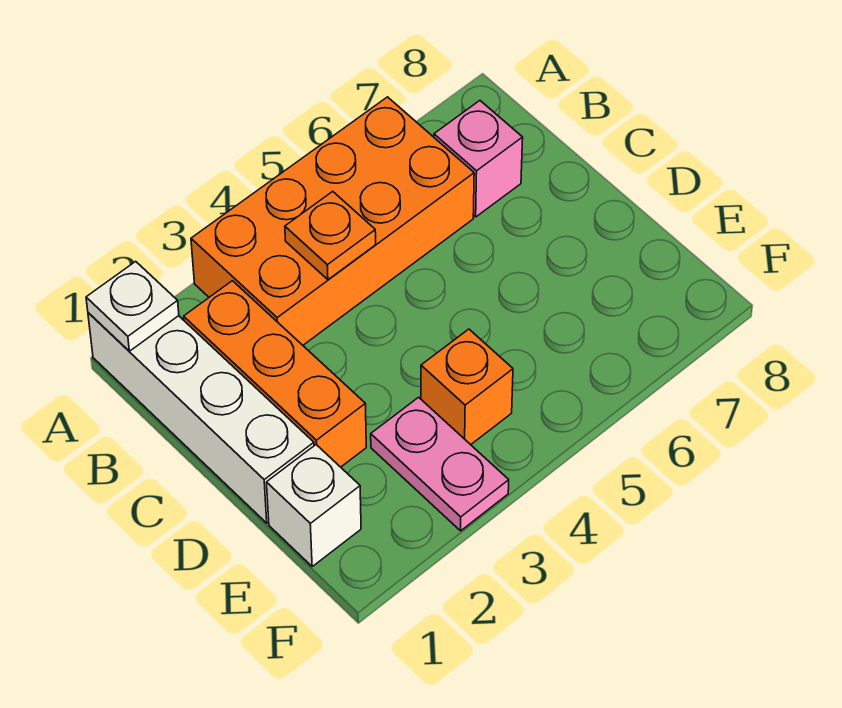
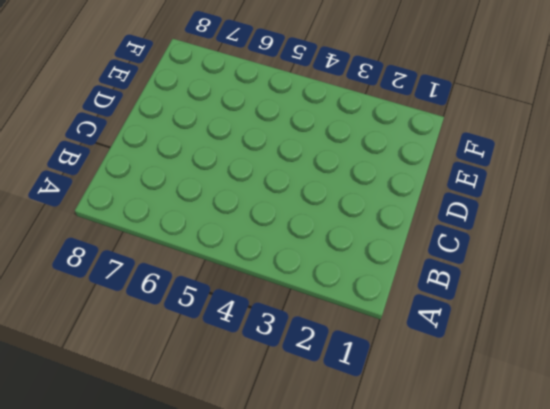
none -> white 1x4 brick [88,313,314,523]
none -> orange 2x4 brick [191,97,474,345]

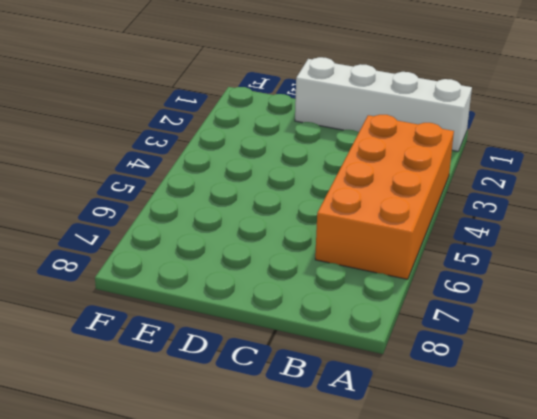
none -> orange 1x3 brick [184,281,366,467]
none -> pink 1x1 brick [434,101,523,217]

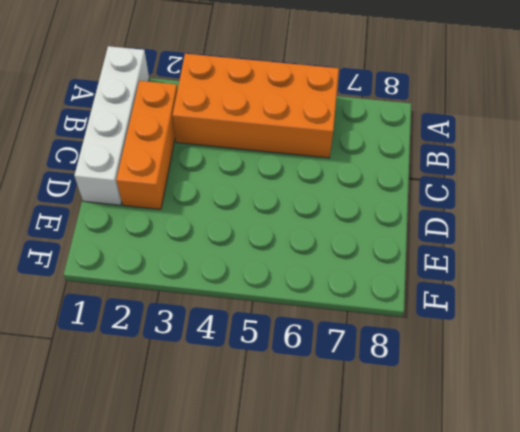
none -> pink 1x1 brick [434,101,523,217]
none -> white 1x1 brick [266,445,361,566]

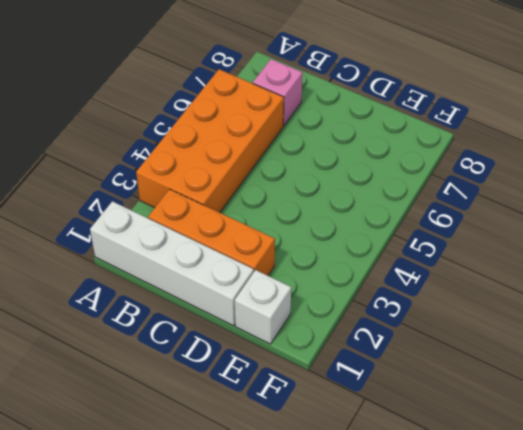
none -> pink 1x2 plate [371,397,509,531]
none -> orange 1x1 brick [421,329,513,445]

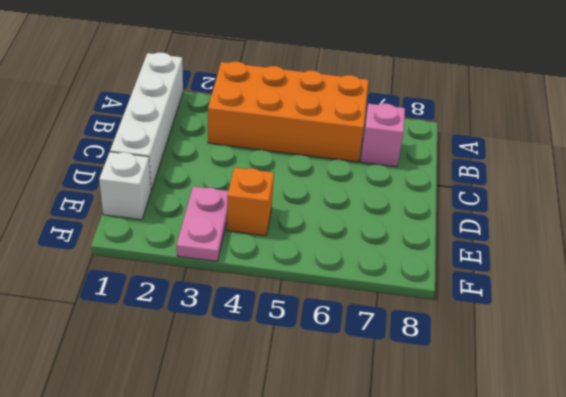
none -> orange 1x3 brick [184,281,366,467]
none -> white 1x1 plate [86,261,179,351]

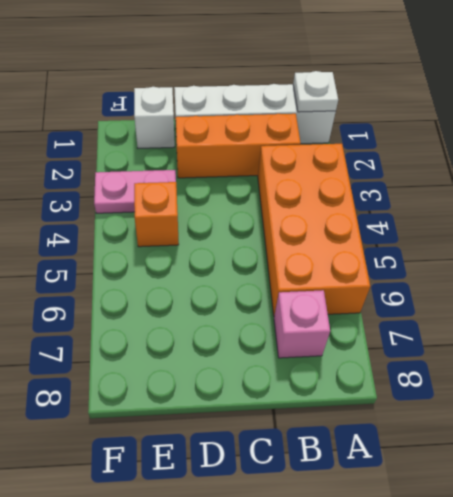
none -> orange 1x1 plate [285,191,376,280]

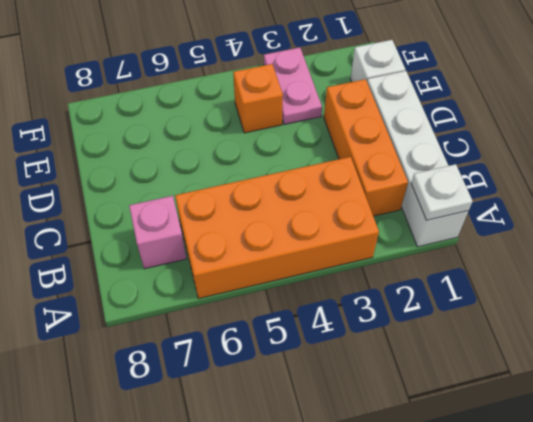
none -> orange 1x1 plate [285,191,376,280]

